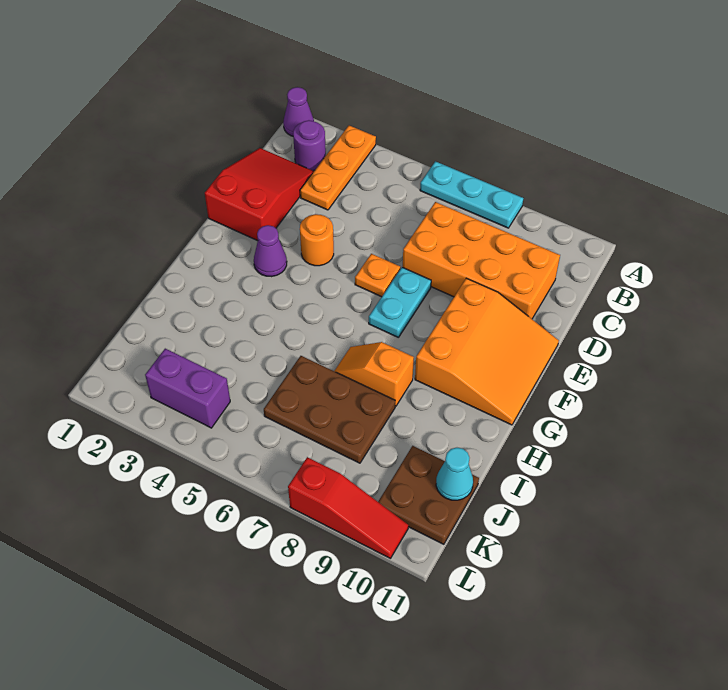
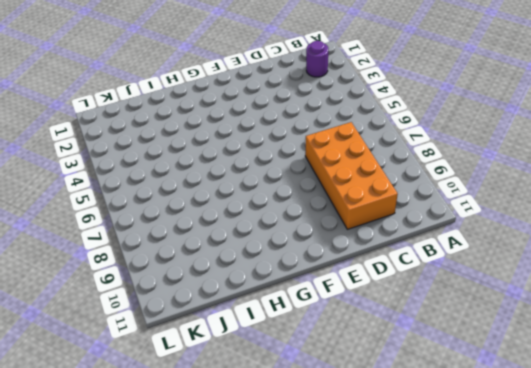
none -> purple 1x1 cone [283,87,314,136]
none -> orange 1x3 plate [300,125,376,210]
none -> cyan 1x3 plate [420,161,523,228]

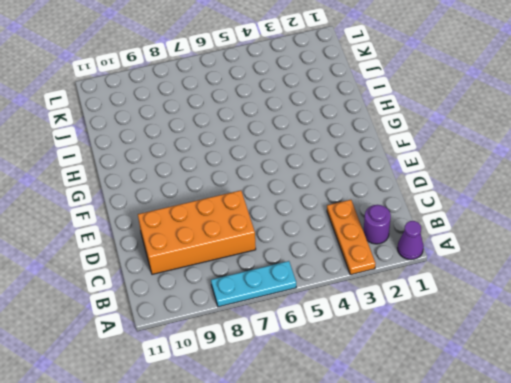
none -> red 2x3 slope [205,148,314,241]
none -> orange 1x1 round brick [300,214,334,266]
none -> orange 1x1 plate [355,254,400,297]

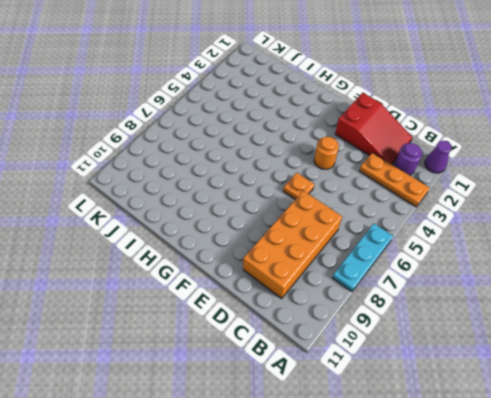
none -> cyan 1x2 plate [369,267,431,338]
none -> orange 3x3 slope [415,278,559,425]
none -> purple 1x1 cone [254,225,287,277]

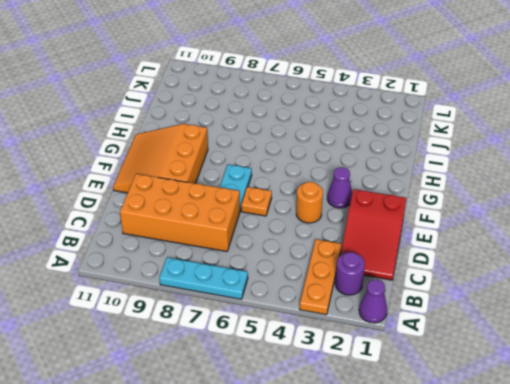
none -> orange 1x2 slope [334,342,414,406]
none -> brown 2x3 plate [264,356,395,463]
none -> brown 2x2 plate [378,446,479,544]

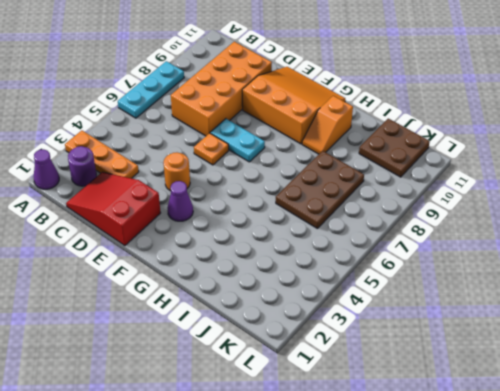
orange 1x2 slope [302,96,353,154] -> orange 1x2 slope moved to [334,342,414,406]
none -> purple 1x2 brick [145,349,230,428]
none -> red 1x3 slope [288,457,408,559]
none -> cyan 1x1 cone [436,448,473,500]

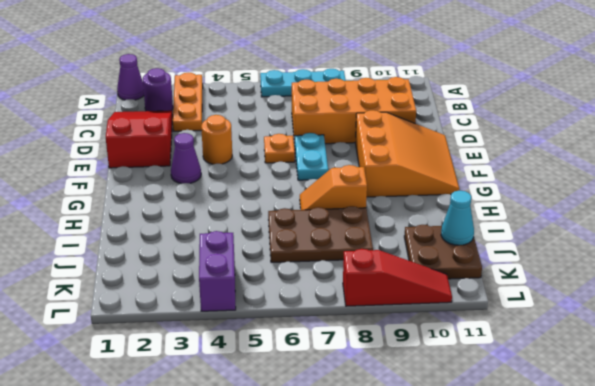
purple 1x2 brick [199,231,236,311] -> purple 1x2 brick turned to [145,349,230,428]

